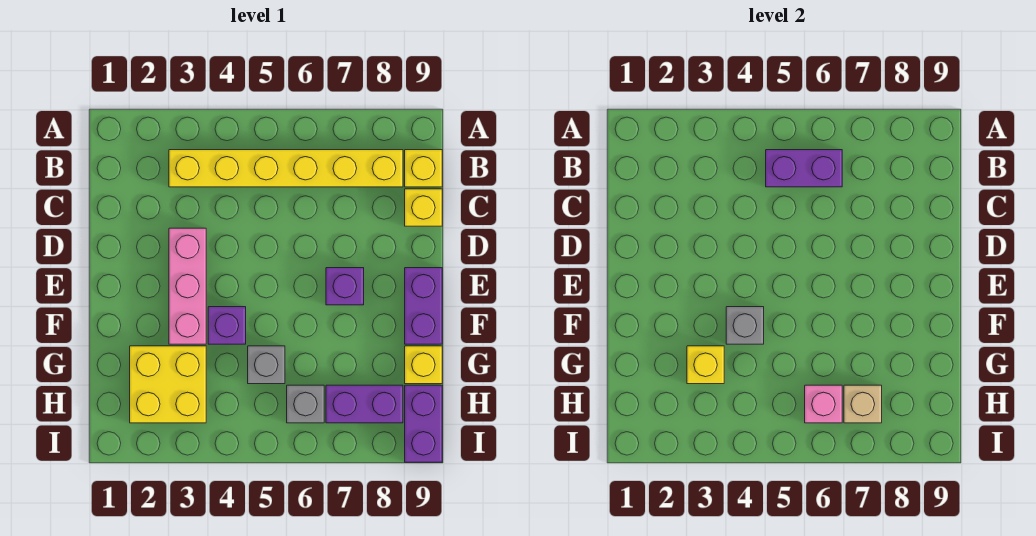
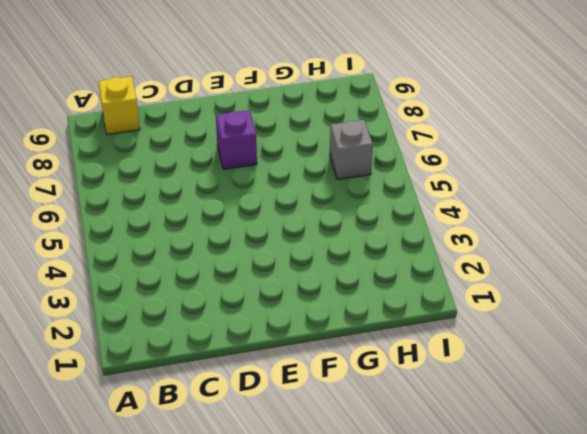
none -> yellow 1x6 brick [169,150,403,187]
none -> yellow 1x1 brick [405,189,442,226]
none -> pink 1x3 brick [169,228,206,344]

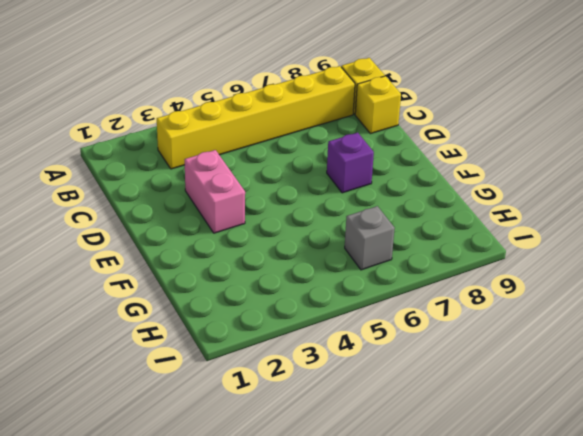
pink 1x2 brick [185,150,245,233] -> pink 1x3 brick [169,228,206,344]
none -> purple 1x2 brick [405,268,442,344]
none -> purple 1x1 brick [208,307,246,344]
none -> yellow 2x2 brick [130,346,206,423]

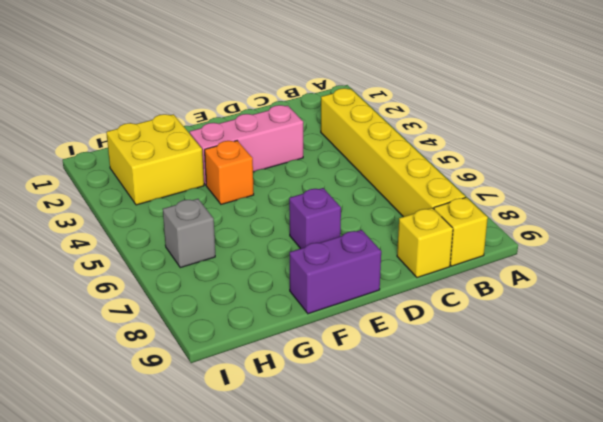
orange 1x1 brick [205,141,254,204] -> purple 1x1 brick [208,307,246,344]
none -> grey 1x1 brick [248,346,285,384]
none -> yellow 1x1 brick [405,346,442,384]
none -> purple 1x2 brick [326,385,403,423]

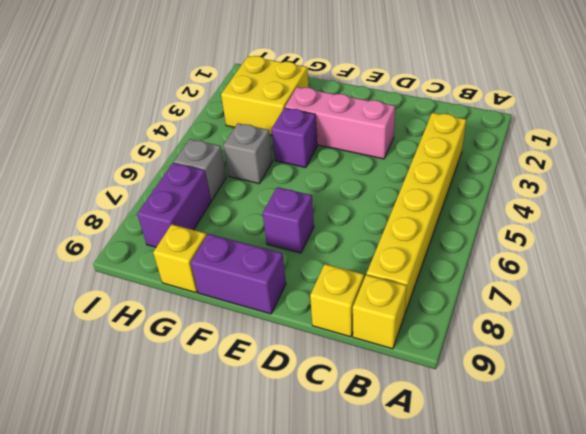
none -> purple 1x2 brick [405,385,442,462]
none -> purple 1x2 brick [766,150,842,187]
none -> grey 1x1 brick [726,307,764,344]

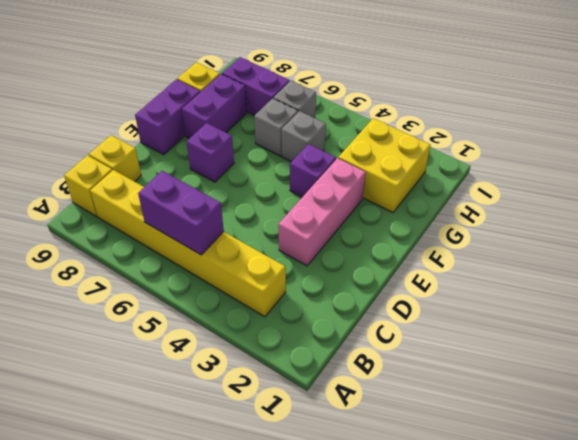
purple 1x2 brick [182,74,247,139] -> purple 1x2 brick moved to [405,385,442,462]
grey 1x1 brick [254,98,298,156] -> grey 1x1 brick moved to [726,307,764,344]
none -> yellow 1x1 brick [687,346,724,384]
none -> pink 1x1 brick [805,385,842,423]
none -> tan 1x1 brick [844,385,882,423]

